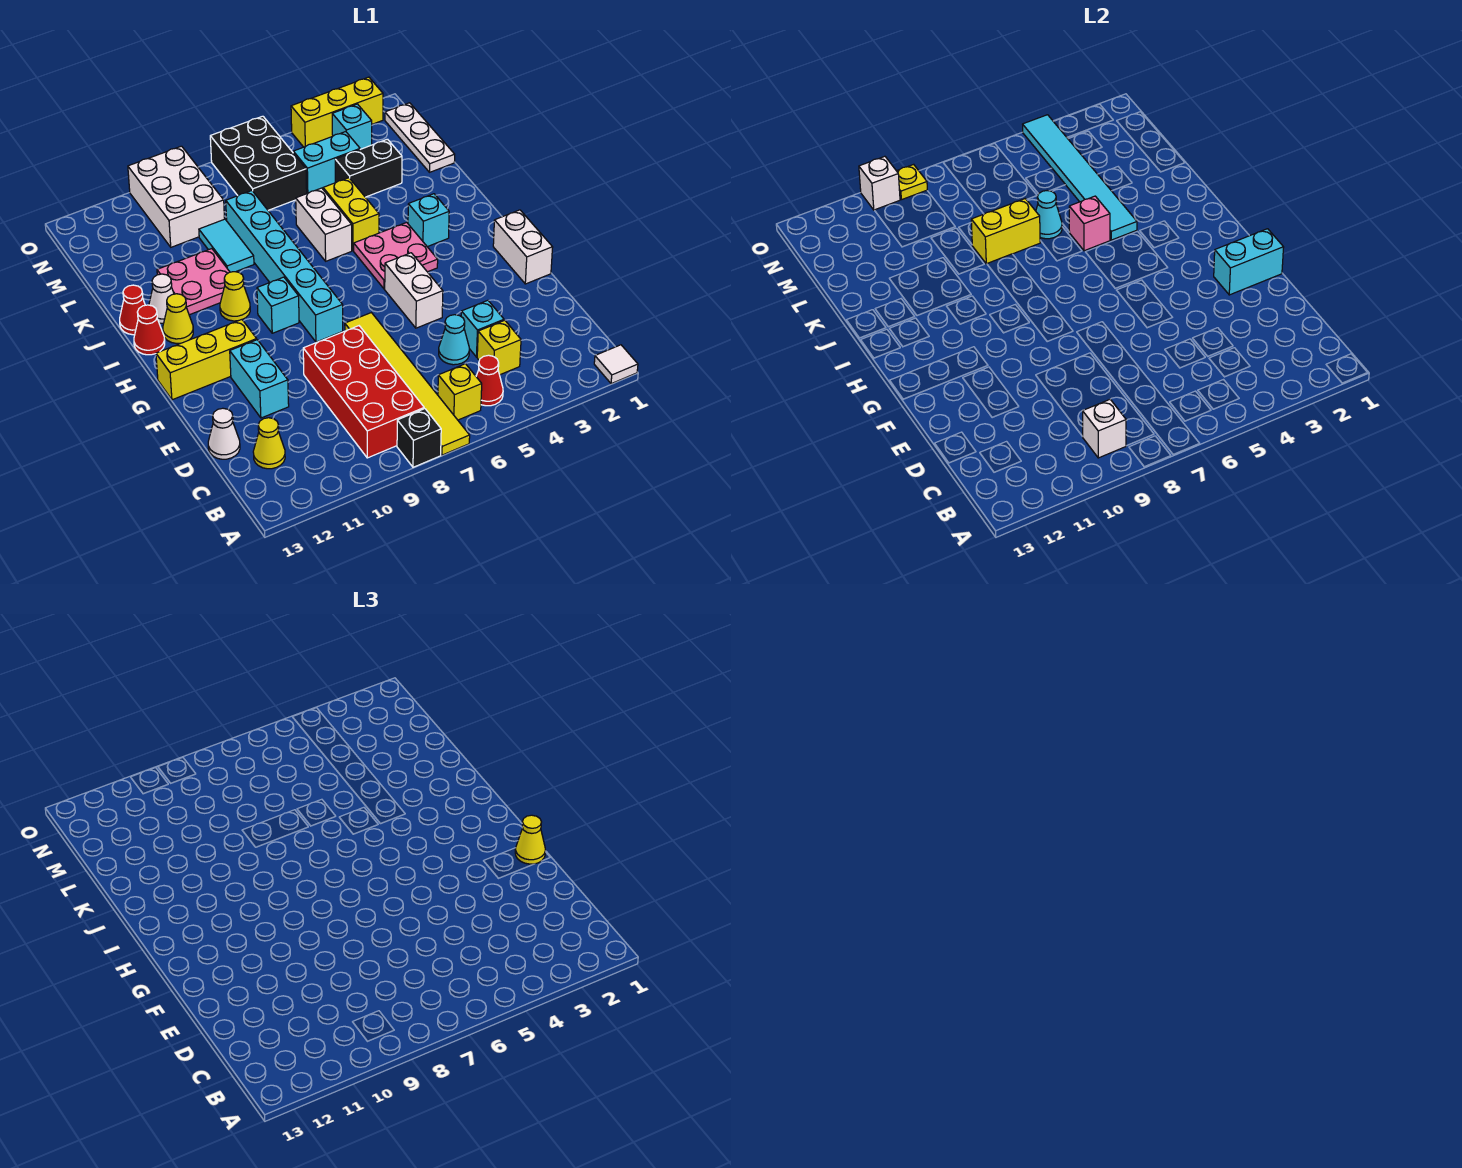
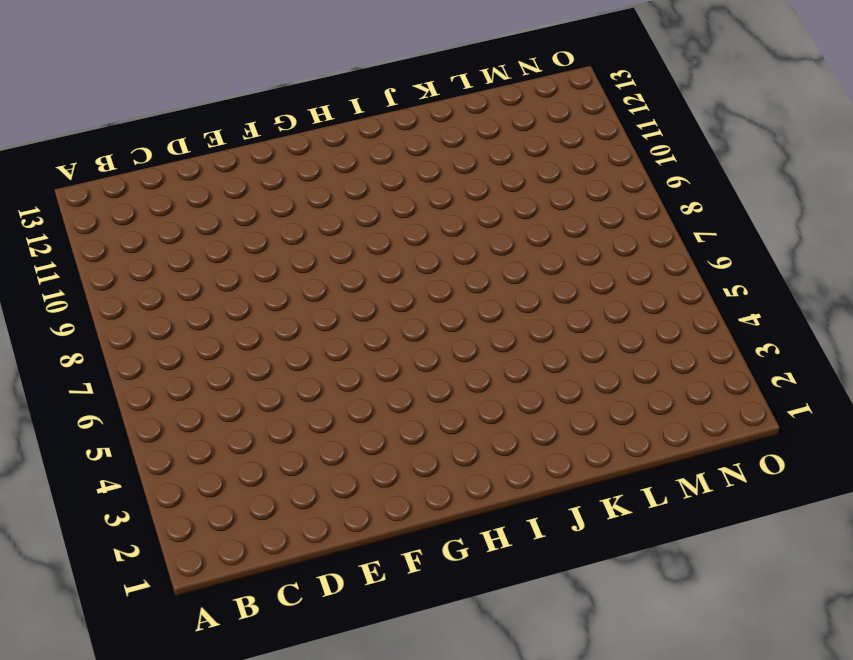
none -> white 1x1 tile [594,345,638,384]
none -> yellow 1x6 tile [345,313,470,455]
none -> black 1x1 brick [397,409,441,467]
none -> red 1x1 cone [476,355,503,406]

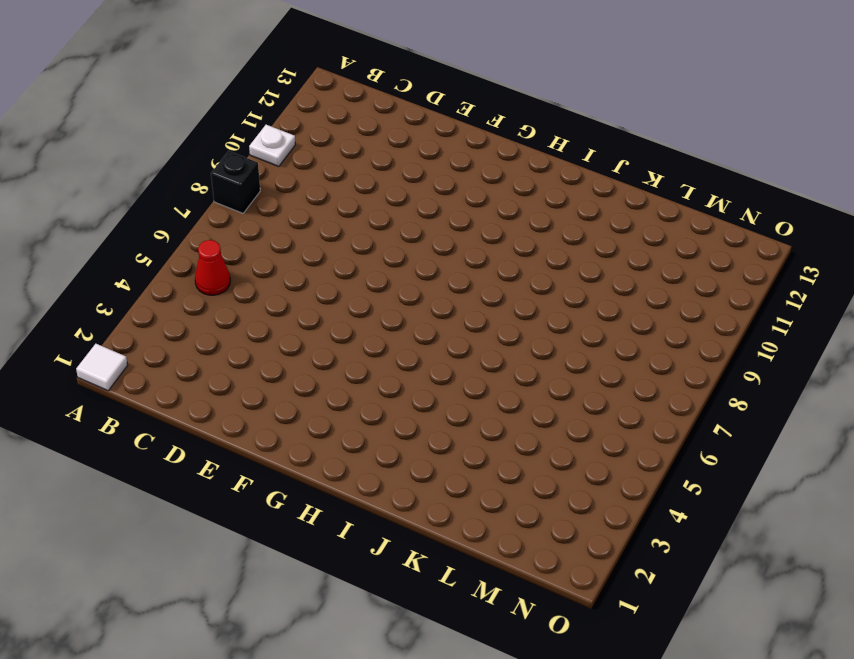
white 1x1 plate [249,125,295,167] -> none
none -> yellow 1x6 tile [345,313,470,455]
none -> yellow 1x1 brick [438,364,482,420]
none -> red 2x4 brick [303,326,424,458]
none -> yellow 1x1 brick [477,320,521,375]

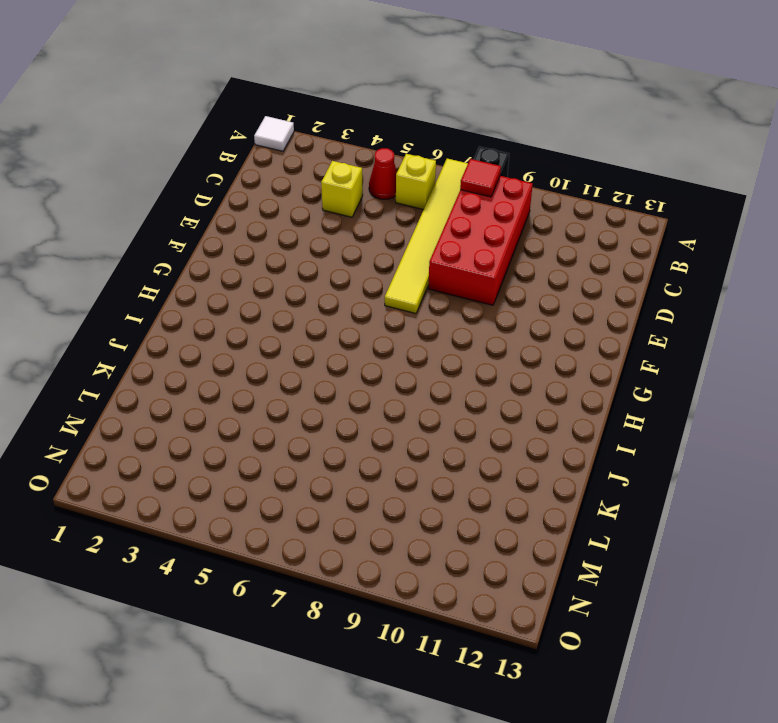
red 1x1 tile [460,159,501,197] -> none
none -> yellow 1x1 cone [253,418,285,469]
none -> cyan 1x1 brick [461,300,504,357]
none -> cyan 1x1 cone [439,315,469,365]
none -> white 1x1 cone [208,408,240,459]

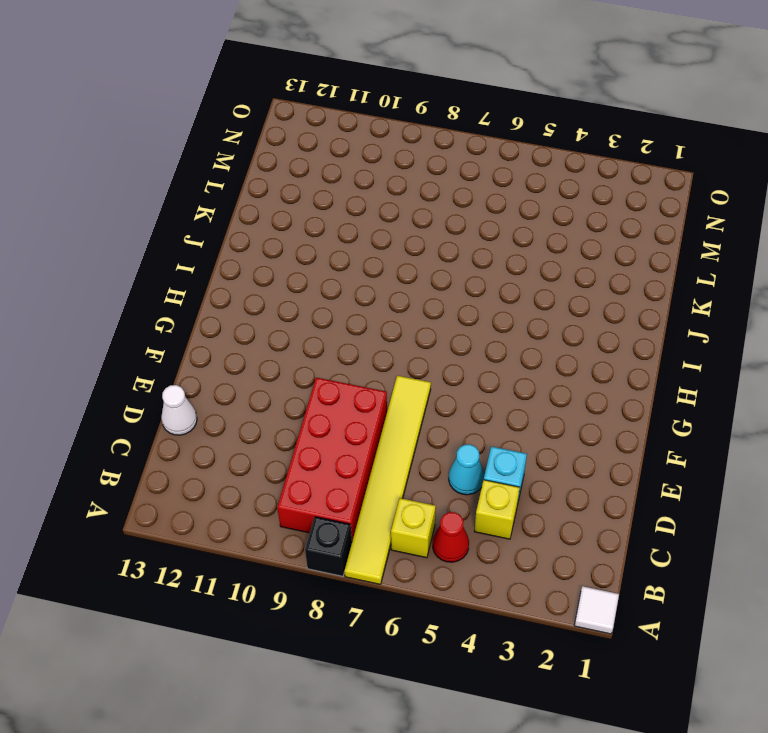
none -> yellow 1x1 cone [253,418,285,469]
none -> cyan 1x2 brick [230,340,289,418]
none -> white 1x2 brick [493,210,553,284]
none -> white 1x2 brick [385,253,443,328]

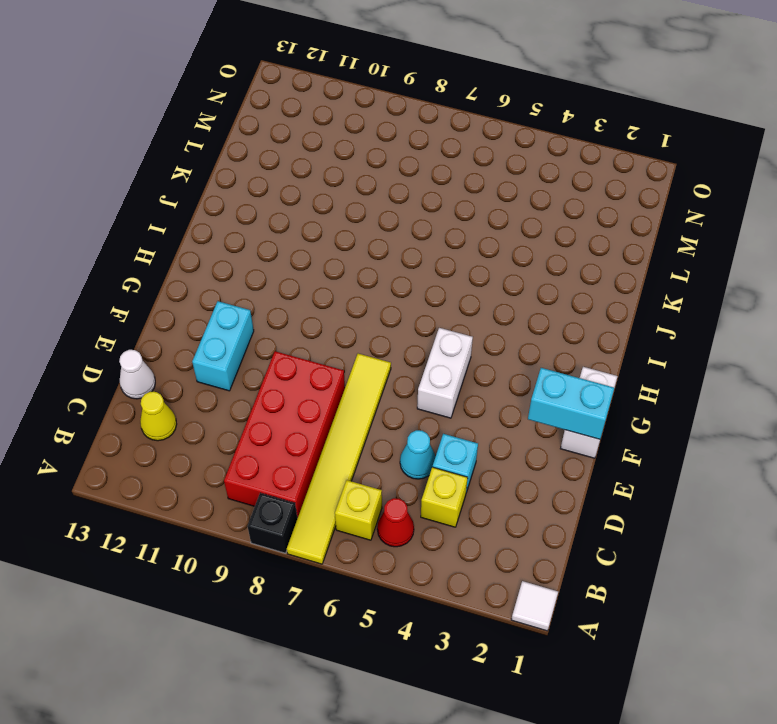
none -> cyan 1x6 brick [226,191,343,342]
none -> yellow 1x3 brick [156,320,257,400]
none -> pink 2x2 plate [354,222,438,289]
none -> cyan 1x1 brick [257,277,299,333]

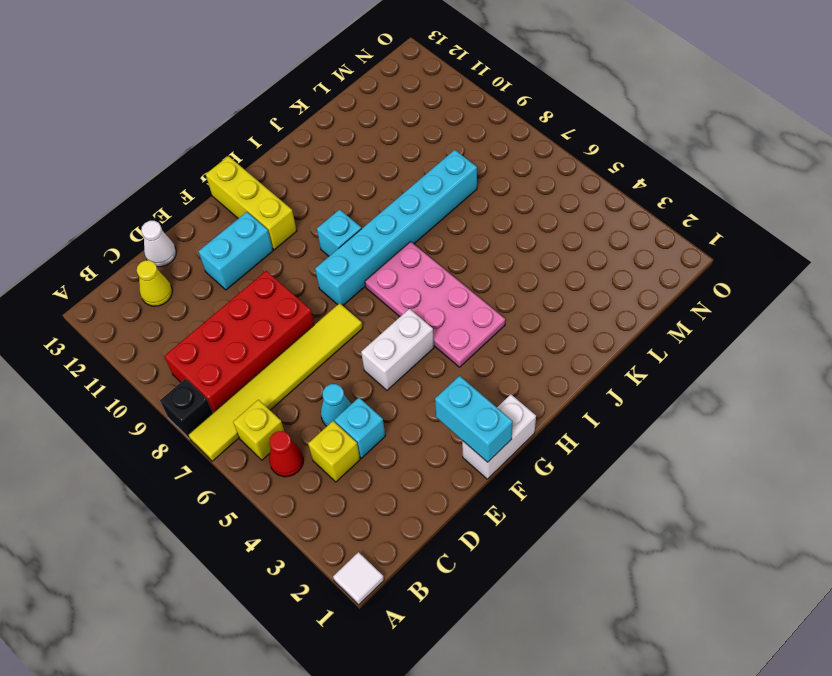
pink 2x4 plate [365,242,505,367] -> pink 2x2 plate [354,222,438,289]
none -> cyan 1x1 brick [408,194,449,247]
none -> yellow 1x1 cone [220,272,250,321]
none -> yellow 1x1 cone [163,294,193,343]
none -> red 1x1 cone [134,305,165,355]

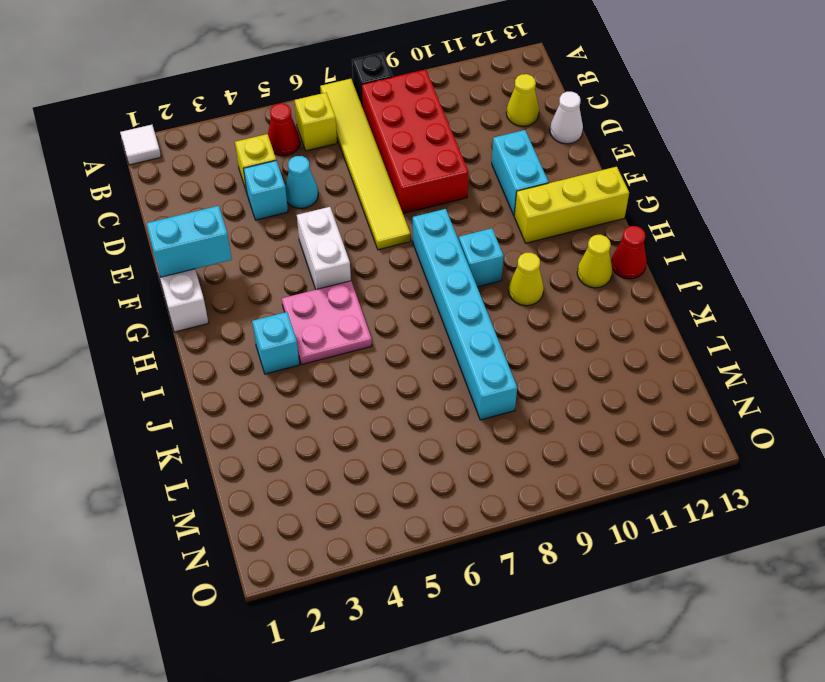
none -> yellow 1x2 brick [323,178,379,251]
none -> white 1x2 brick [296,188,352,261]
none -> pink 2x2 plate [157,249,230,315]
none -> white 1x1 cone [149,274,174,323]

